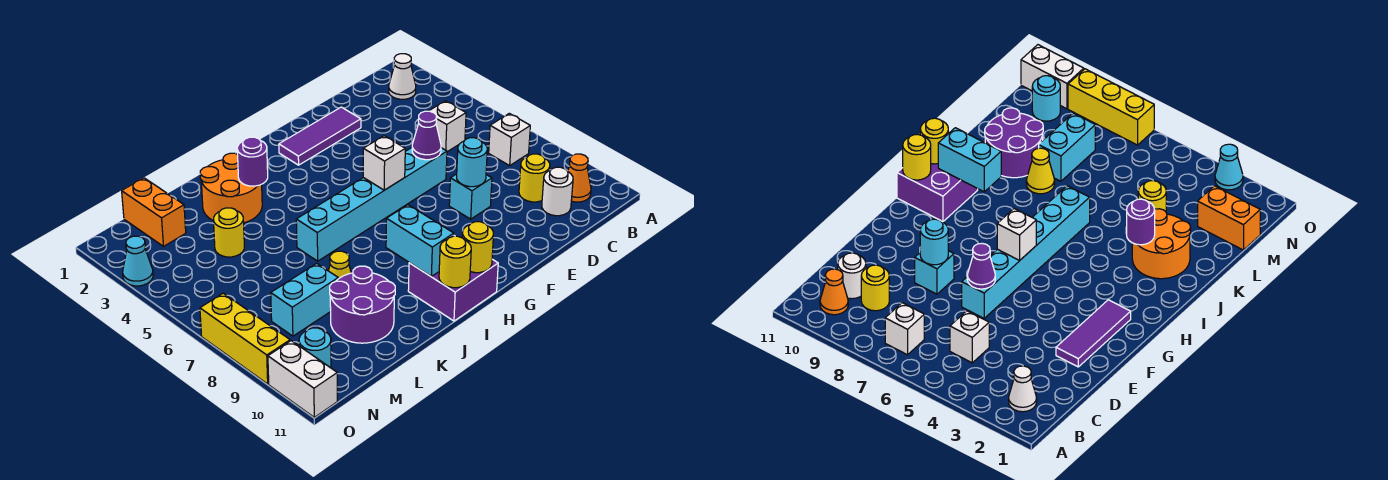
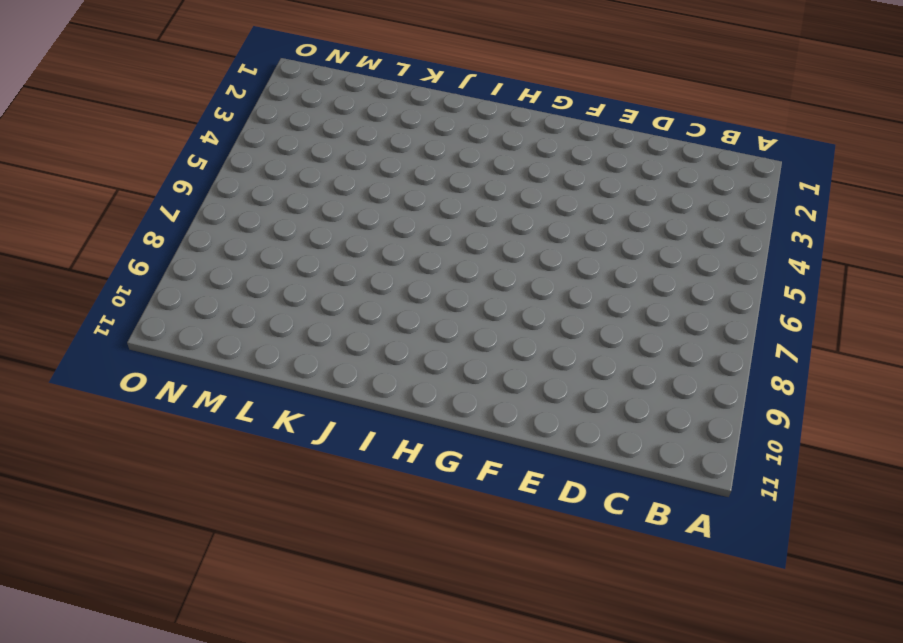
none -> white 1x1 cone [389,54,416,99]
none -> white 1x1 brick [489,113,530,166]
none -> orange 1x1 cone [568,154,591,202]

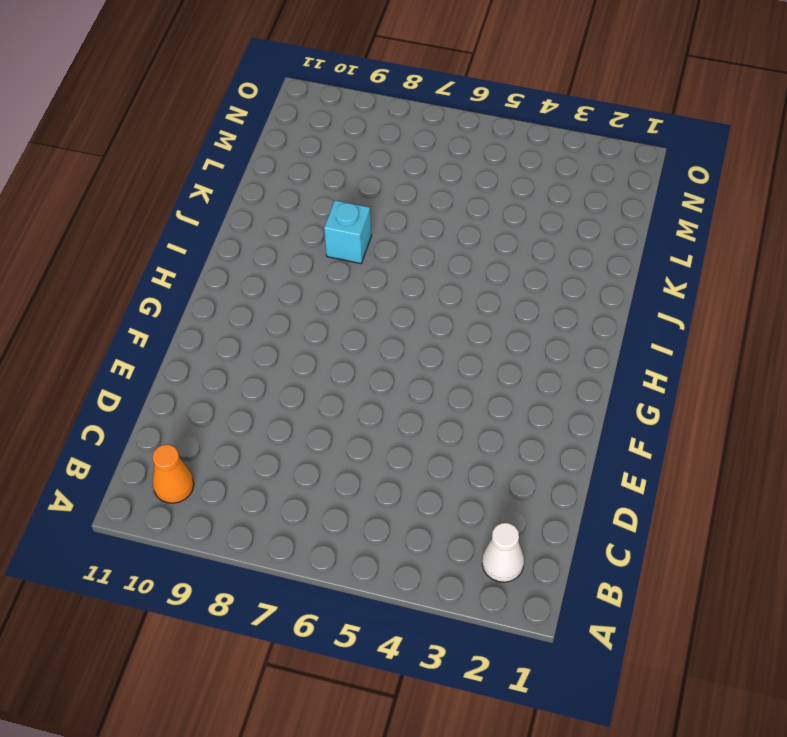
cyan 1x1 brick [324,200,371,264] -> cyan 1x1 brick moved to [449,174,492,219]
none -> white 1x1 brick [489,113,530,166]
none -> white 1x1 brick [429,101,466,152]
none -> yellow 1x1 round brick [519,154,550,202]

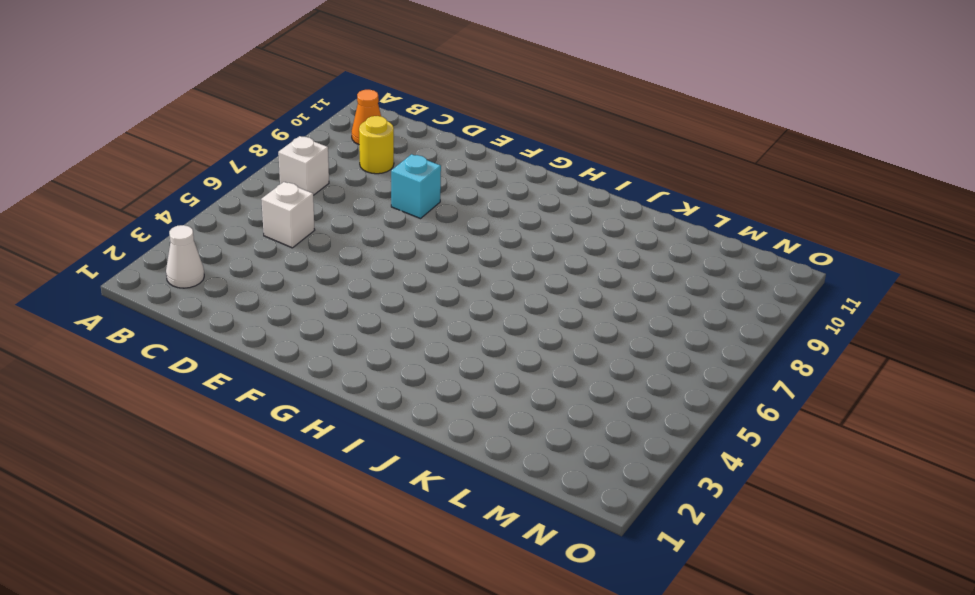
none -> white 1x1 round brick [542,167,573,216]
none -> purple 1x3 tile [279,107,361,165]
none -> cyan 1x6 brick [296,148,447,261]

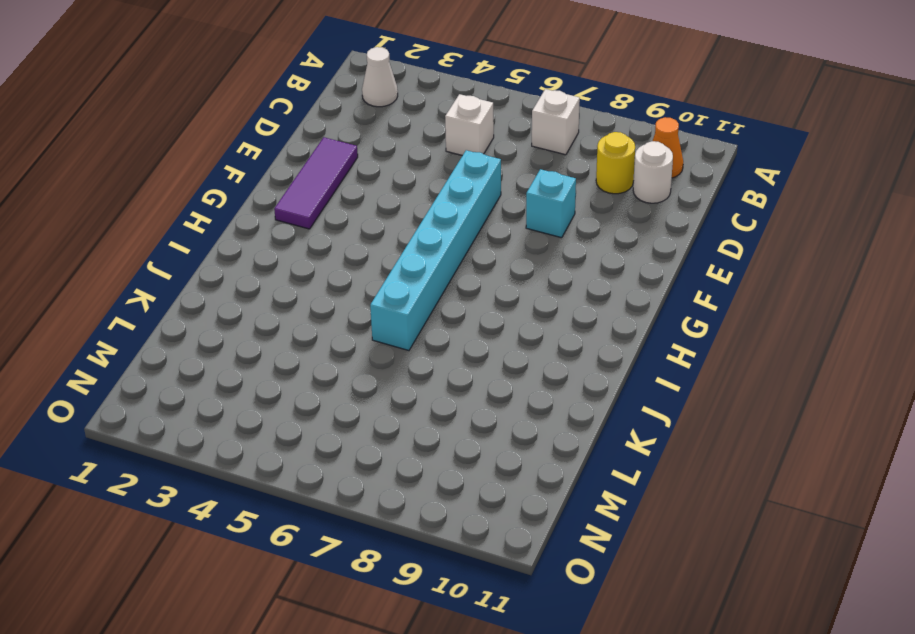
none -> purple 2x2 brick [408,259,498,321]
none -> orange 2x2 round brick [200,153,262,223]
none -> yellow 1x1 cone [329,251,351,279]

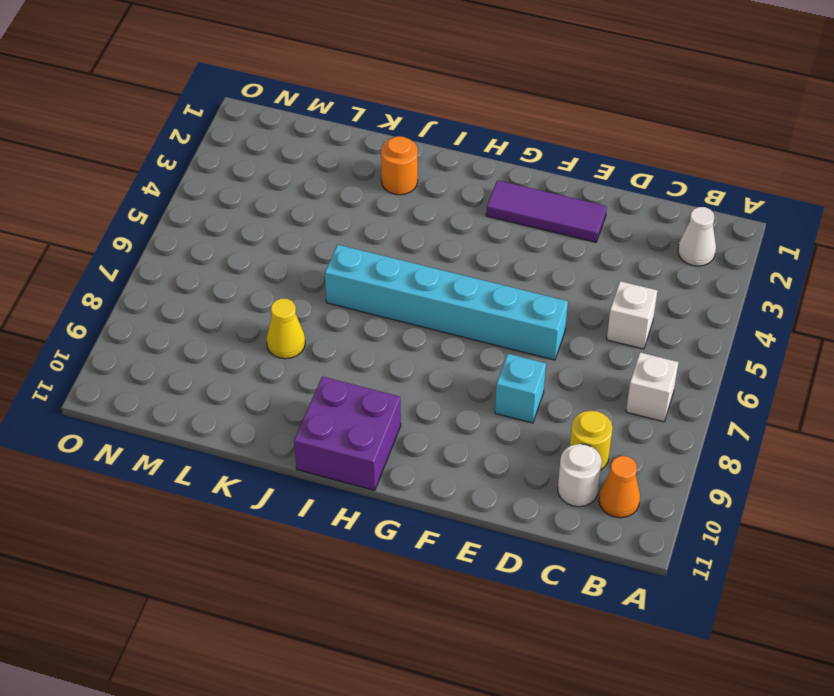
orange 1x1 round brick [381,136,418,195] -> orange 2x2 round brick [200,153,262,223]
none -> purple 2x2 round brick [330,266,395,343]
none -> yellow 1x1 round brick [213,208,244,257]
none -> cyan 1x2 brick [271,263,338,336]

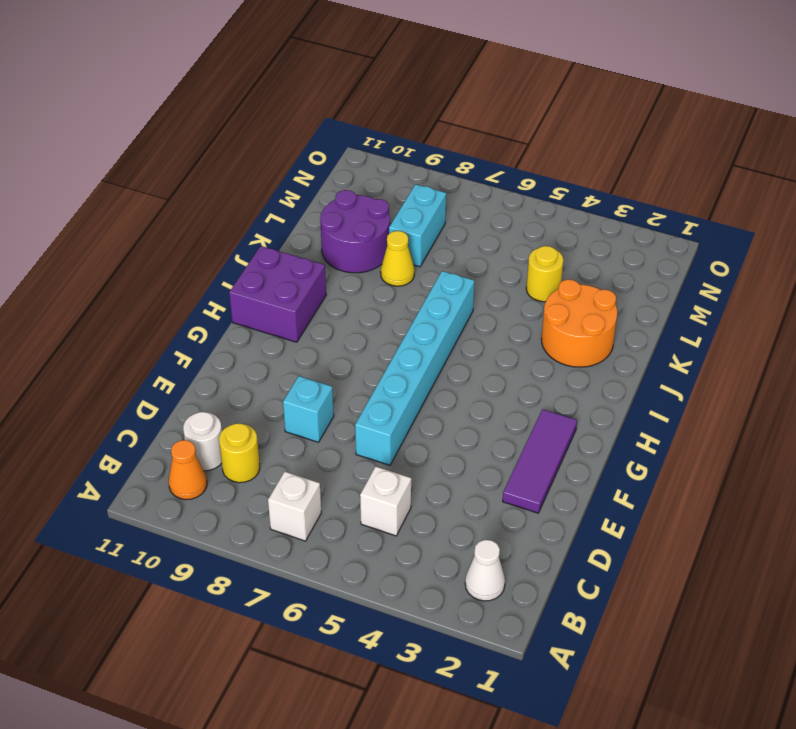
none -> orange 1x2 brick [122,178,186,246]
none -> cyan 1x1 round brick [299,328,331,368]
none -> cyan 1x1 cone [123,236,153,286]

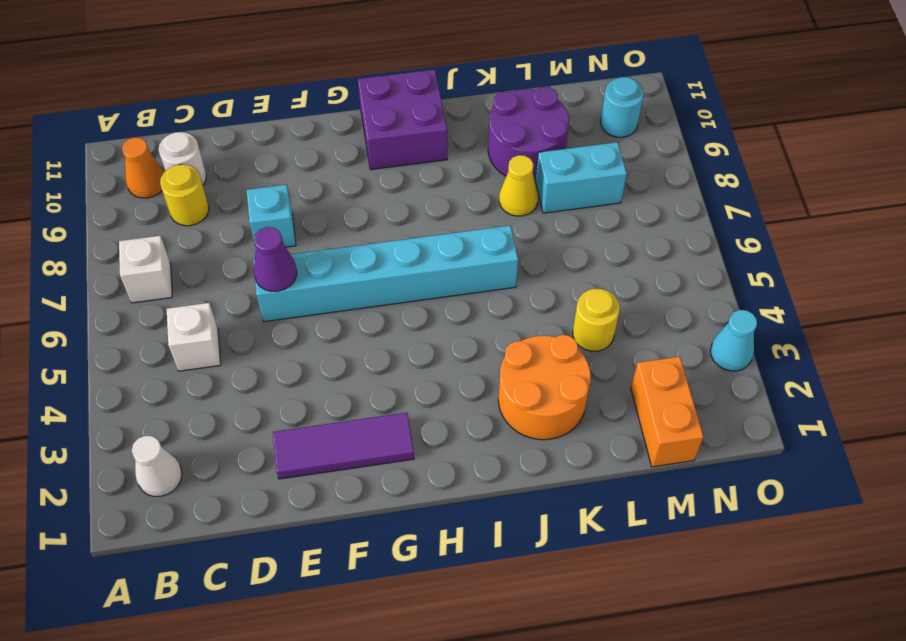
none -> yellow 1x3 brick [200,293,290,384]
none -> white 1x2 brick [268,341,337,417]
none -> cyan 1x1 round brick [457,138,487,187]

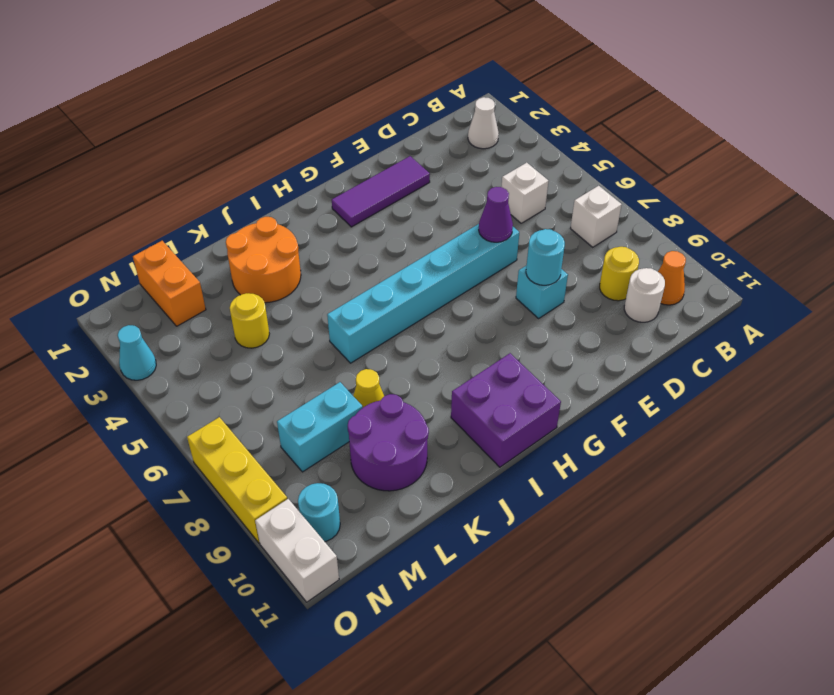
none -> white 1x1 brick [363,136,405,190]
none -> yellow 1x1 round brick [462,222,493,273]
none -> cyan 1x2 brick [386,205,454,276]

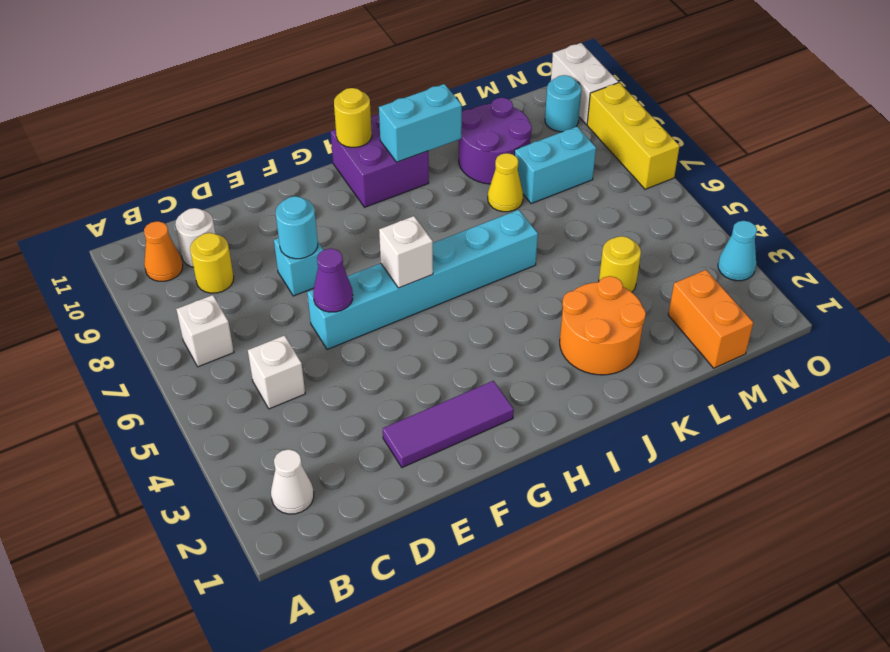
cyan 1x2 brick [379,84,462,162] -> cyan 1x2 brick turned to [386,205,454,276]
none -> yellow 1x1 round brick [439,236,471,288]
none -> purple 1x1 round brick [237,137,268,186]

